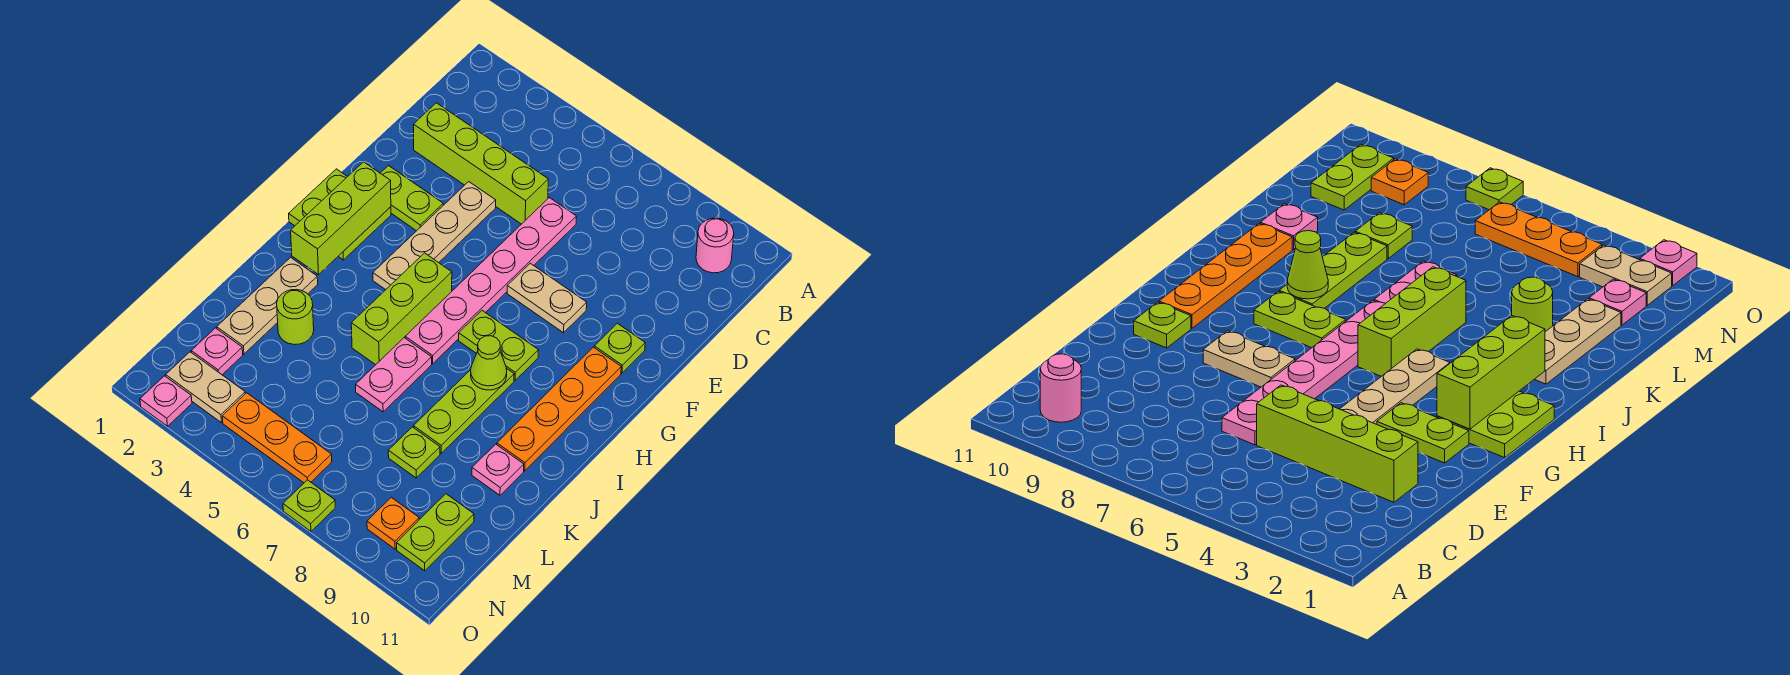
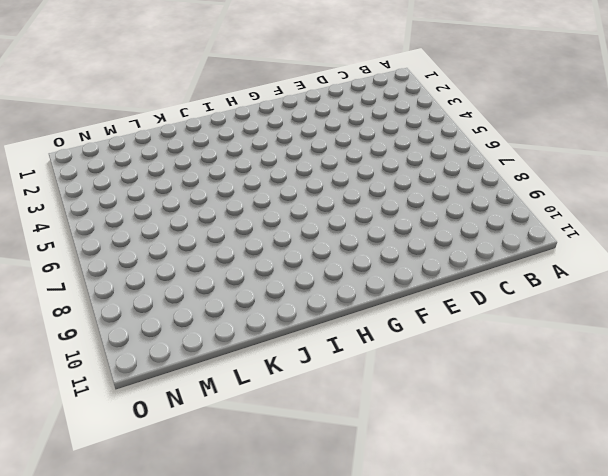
none -> pink 1x1 round brick [696,218,734,273]
none -> lime 1x4 brick [413,103,548,224]
none -> pink 1x6 plate [405,198,577,364]

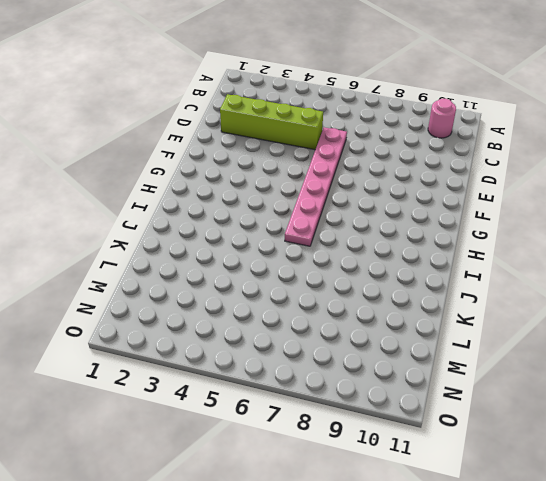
none -> tan 1x4 plate [373,182,496,290]
none -> lime 1x2 plate [381,166,443,231]
none -> tan 1x2 plate [507,263,587,333]

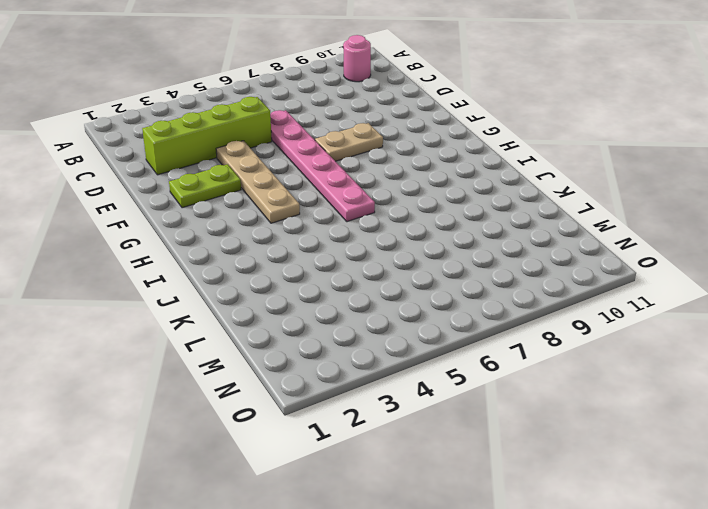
none -> lime 1x1 plate [594,323,645,373]
none -> lime 2x2 plate [289,169,391,260]
none -> orange 1x4 plate [497,347,621,471]

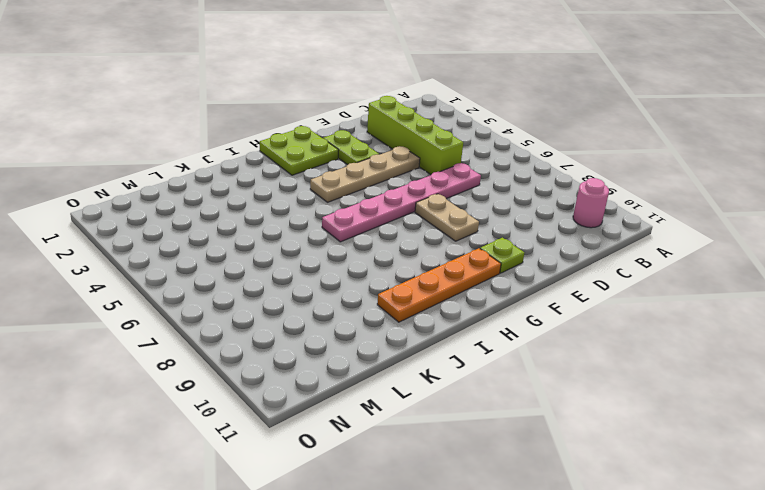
none -> lime 1x3 brick [351,253,452,365]
none -> lime 1x2 plate [459,311,539,380]
none -> lime 1x3 plate [413,368,514,453]

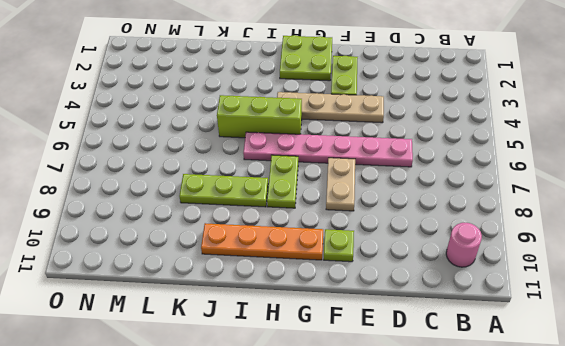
none -> lime 1x4 brick [413,103,548,224]
none -> tan 1x3 plate [217,257,318,354]
none -> pink 1x2 plate [356,338,432,412]

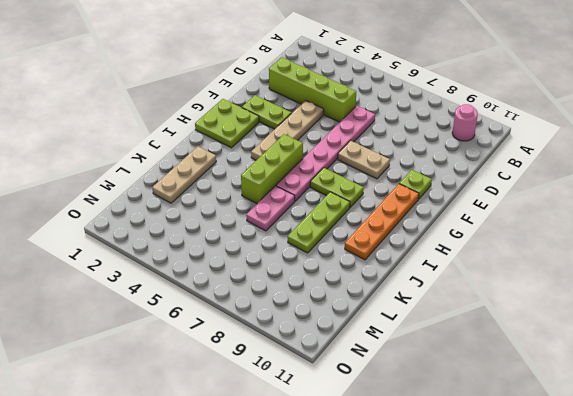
none -> lime 1x1 round brick [277,290,314,345]
none -> pink 1x1 plate [472,444,524,495]
none -> lime 1x1 plate [388,427,440,478]

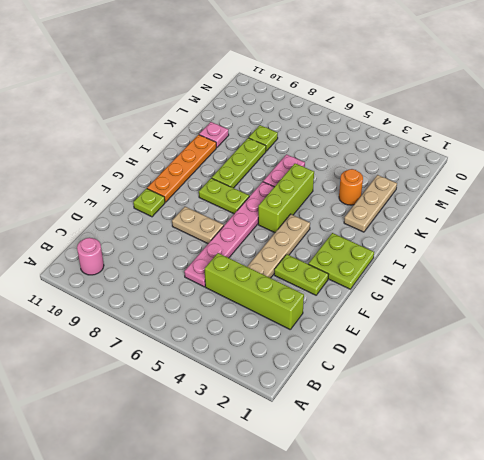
orange 1x1 round brick [339,169,363,205] -> lime 1x1 round brick [277,290,314,345]
none -> pink 1x1 plate [191,328,243,375]
none -> lime 1x2 plate [397,494,474,571]
none -> tan 1x2 plate [166,352,245,423]

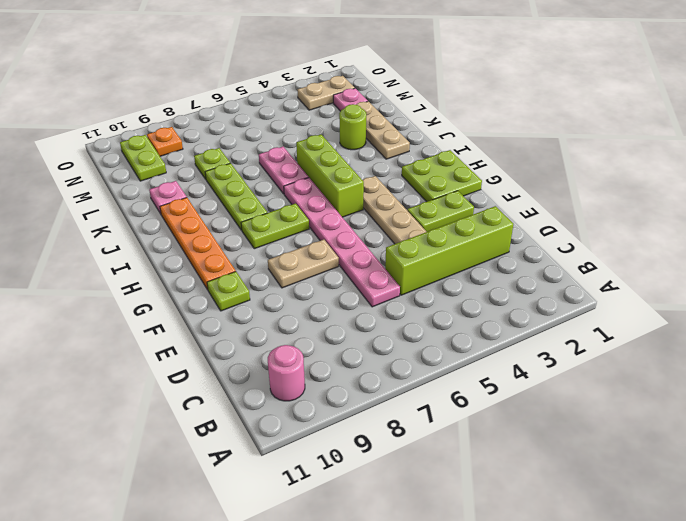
none -> orange 1x3 plate [222,393,332,483]
none -> pink 1x1 plate [140,376,192,426]
none -> lime 1x1 plate [283,480,335,531]

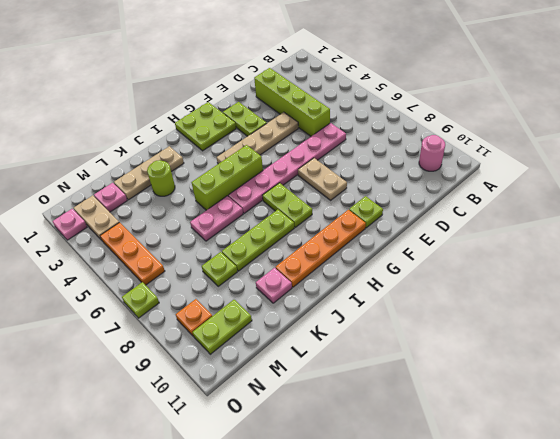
none -> lime 1x3 brick [291,162,391,275]
none -> lime 1x1 cone [471,336,507,390]

